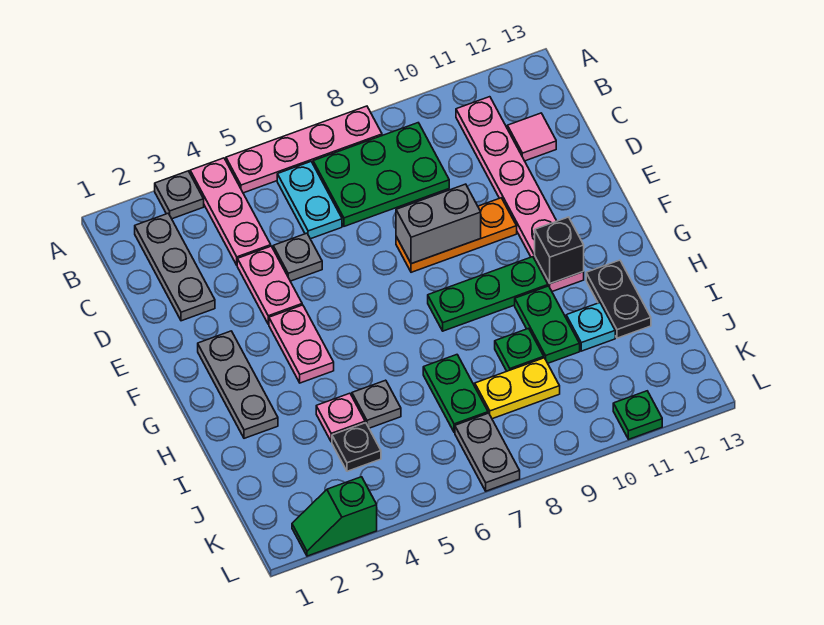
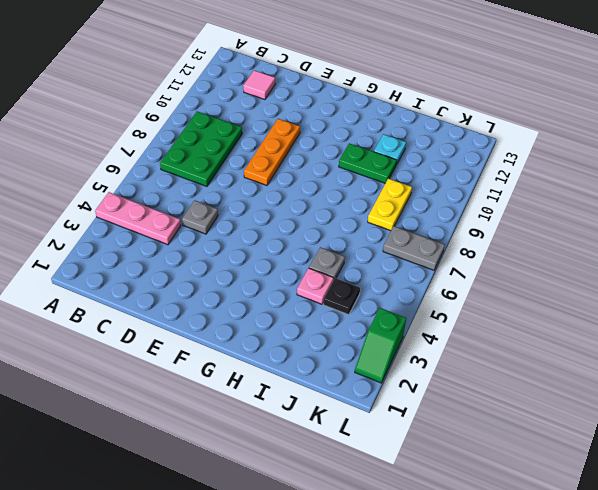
none -> grey 1x1 plate [155,171,204,219]
none -> pink 1x4 plate [226,106,382,193]
none -> grey 1x3 plate [135,213,215,321]

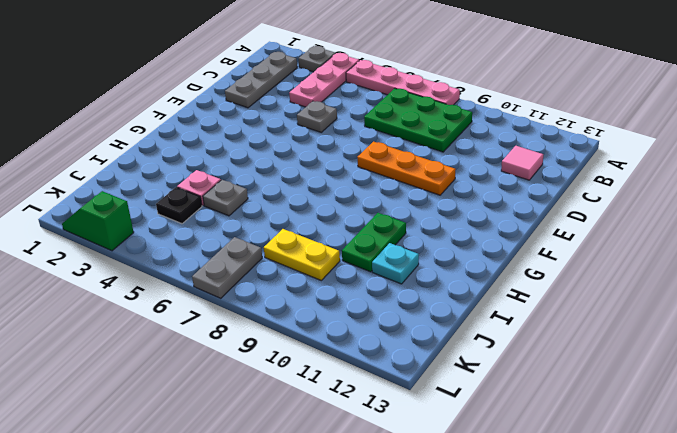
none -> cyan 1x2 plate [277,162,342,239]
none -> pink 1x6 plate [456,97,584,291]
none -> pink 1x2 plate [237,246,302,324]

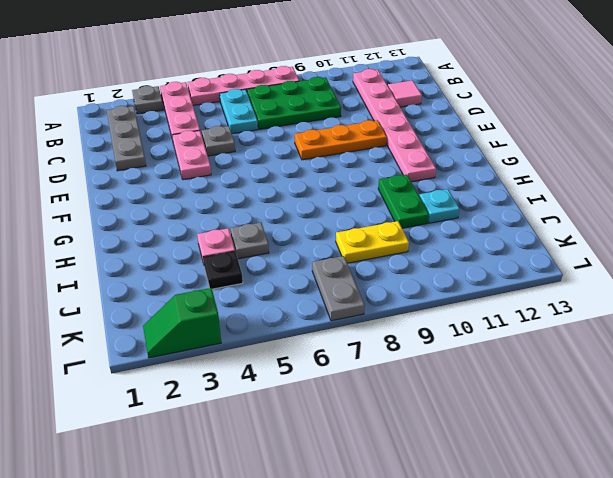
none -> grey 1x3 plate [198,331,278,438]
none -> pink 1x2 plate [269,305,334,383]
none -> green 1x3 plate [428,257,548,331]

